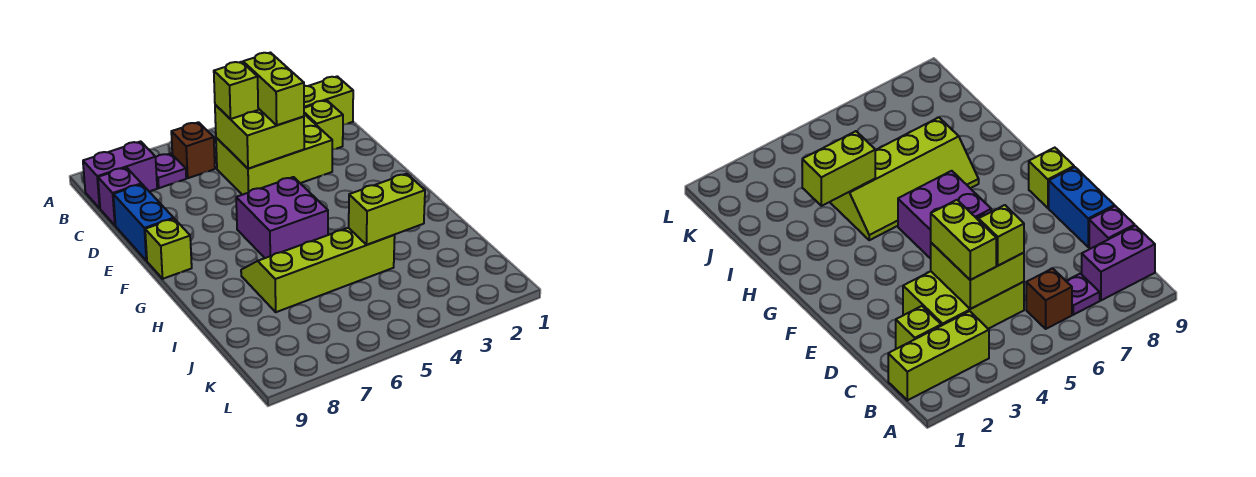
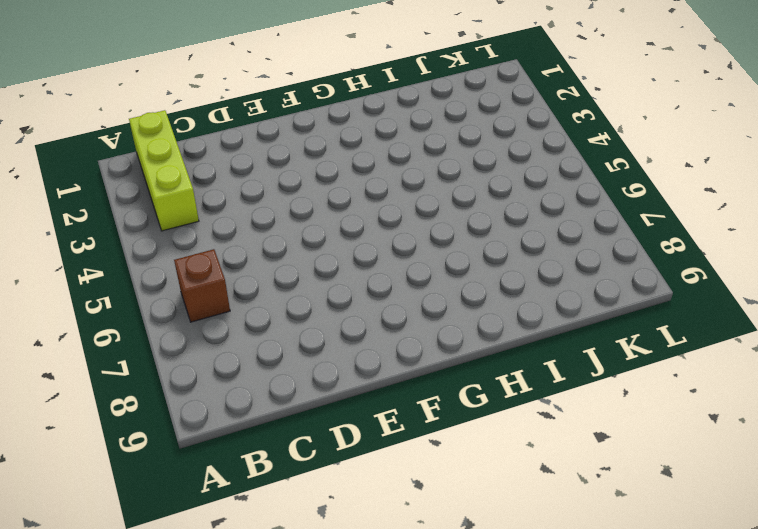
none -> purple 1x1 plate [156,153,186,188]
none -> purple 1x2 brick [83,141,157,208]
none -> lime 1x1 brick [304,100,343,150]

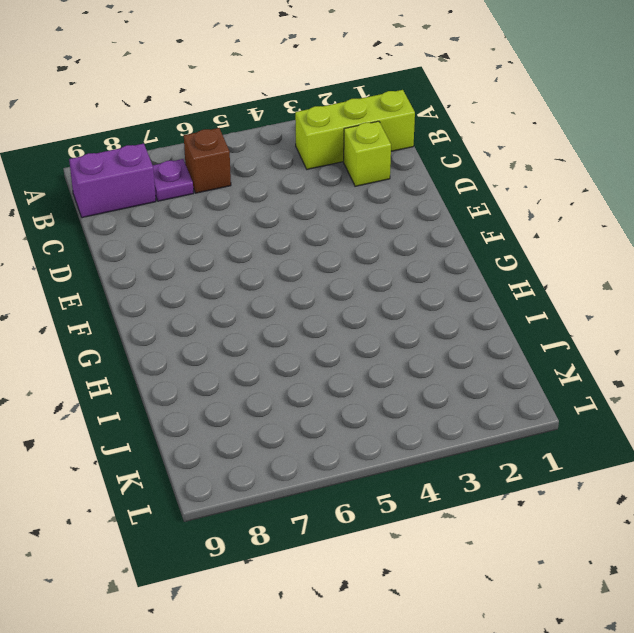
none -> lime 2x3 brick [216,114,332,195]
none -> purple 1x1 brick [98,168,141,225]
none -> blue 1x2 brick [113,184,174,261]

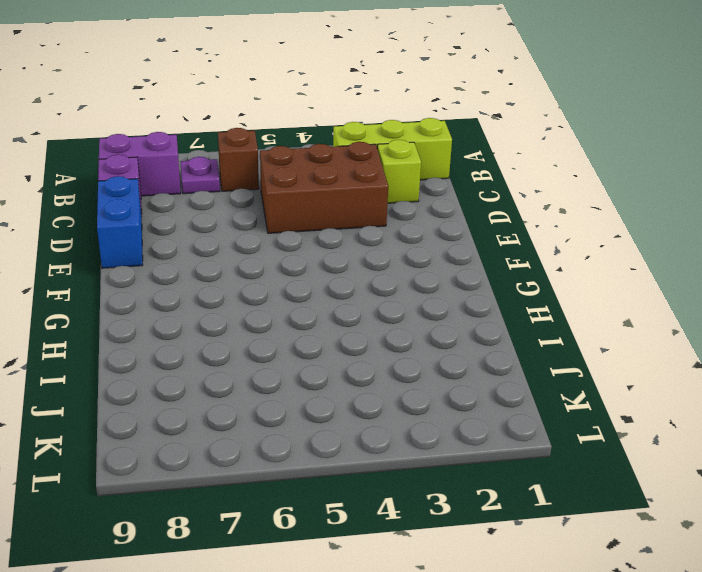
brown 2x3 brick [260,142,388,233] -> lime 2x3 brick [216,114,332,195]
none -> purple 2x2 brick [236,177,328,258]
none -> lime 1x1 brick [145,219,192,279]
none -> lime 2x4 slope [241,228,395,312]

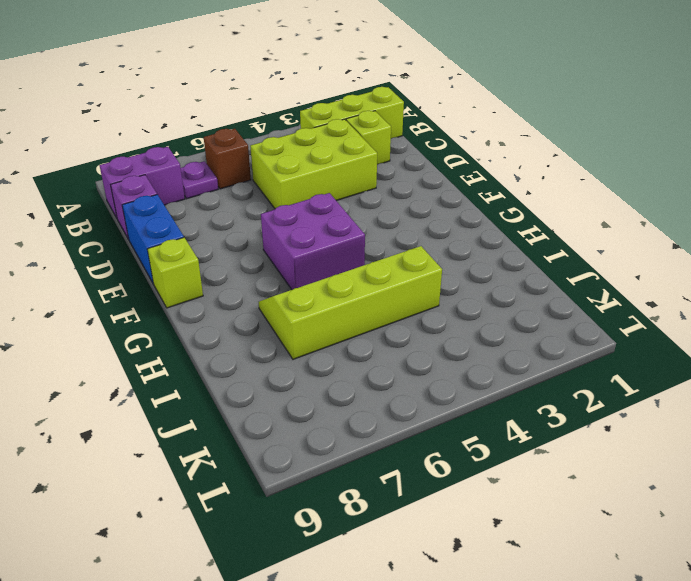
none -> lime 2x2 brick [215,105,304,169]
none -> lime 1x2 brick [349,174,425,245]
none -> lime 1x2 brick [243,53,304,125]

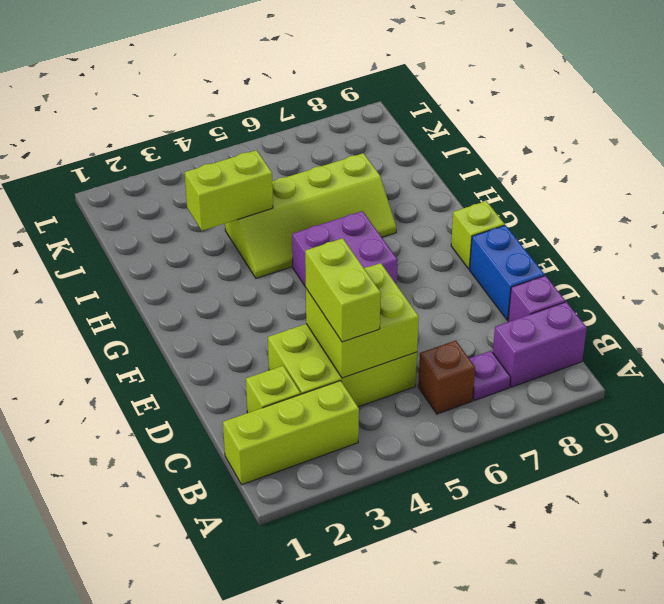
none -> lime 1x1 brick [214,62,258,119]

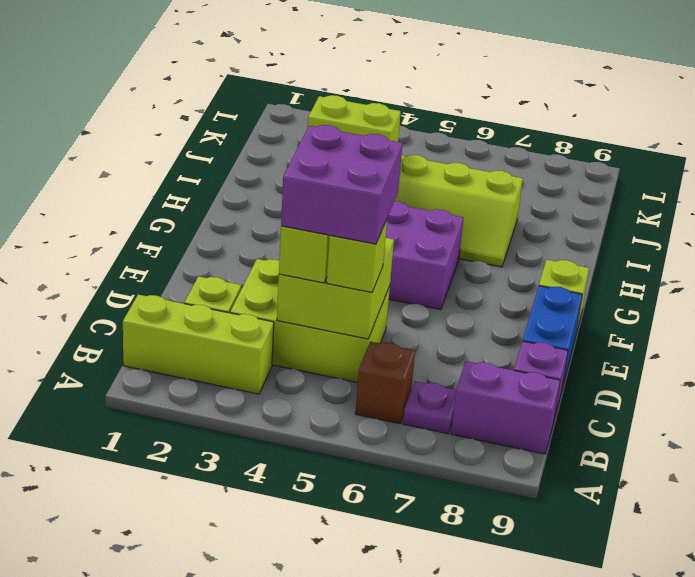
purple 2x2 brick [281,125,402,244] -> none

